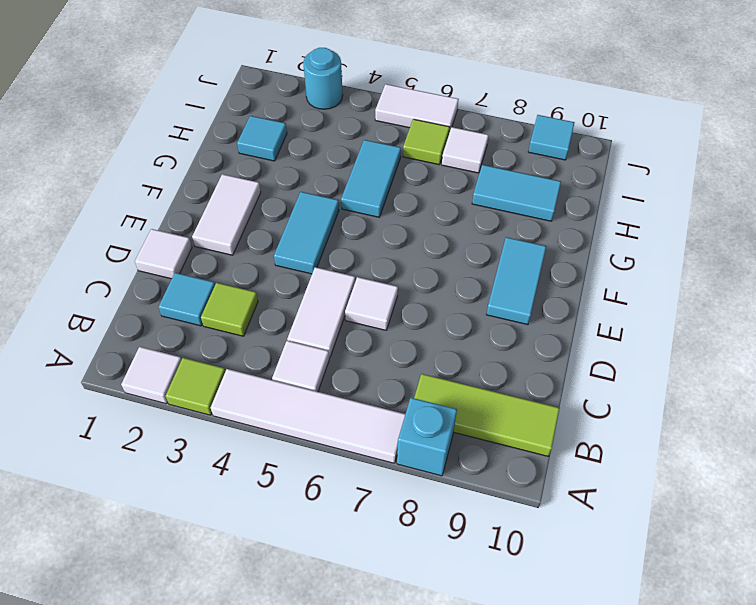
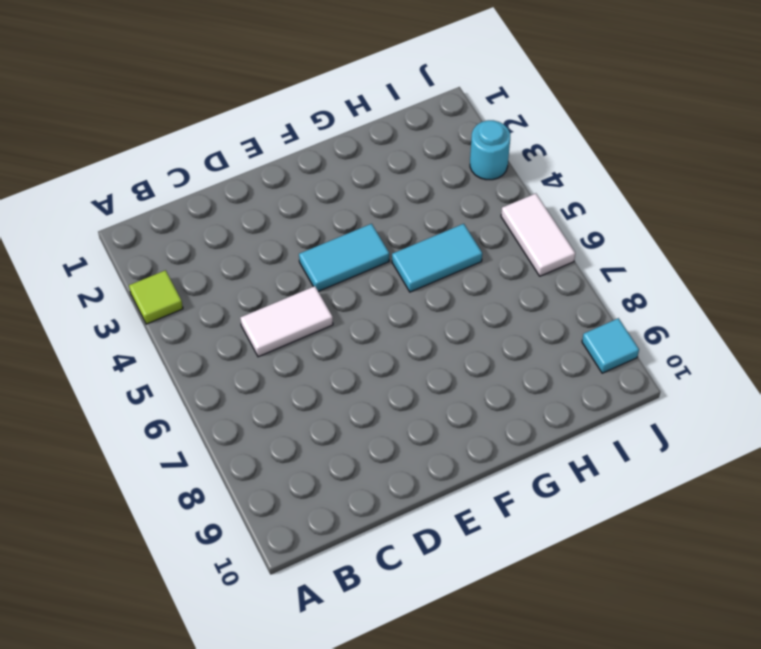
none -> white 1x1 tile [121,347,182,404]
none -> white 1x4 tile [211,369,405,463]
none -> cyan 1x1 brick [397,398,457,476]

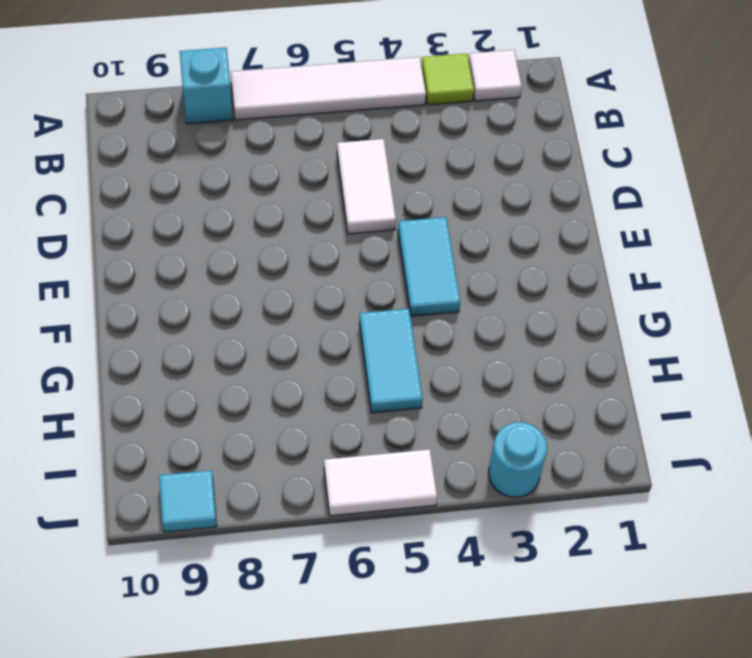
none -> white 1x1 tile [272,341,329,392]
none -> lime 1x3 tile [414,374,560,456]
none -> cyan 1x1 tile [159,273,215,326]

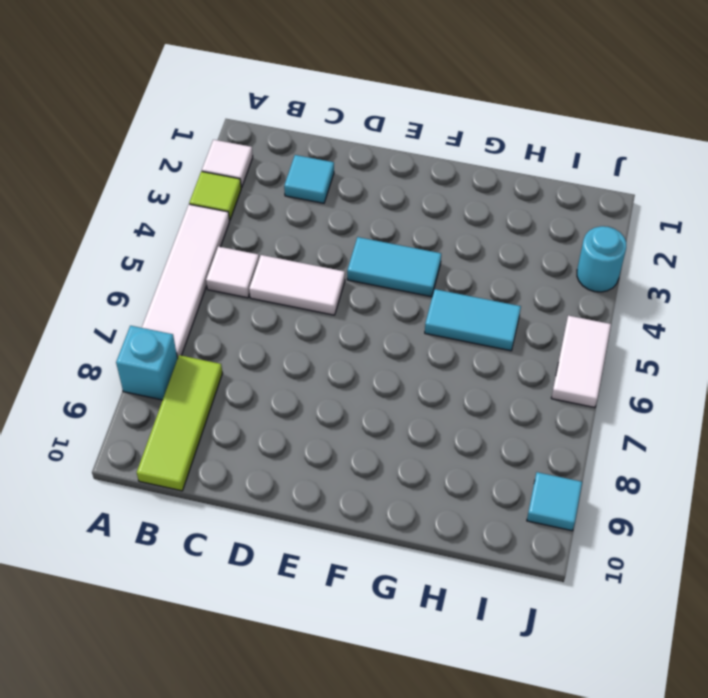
none -> lime 1x1 tile [201,283,258,336]
none -> white 1x1 tile [135,229,192,279]
none -> white 1x1 tile [345,277,398,330]

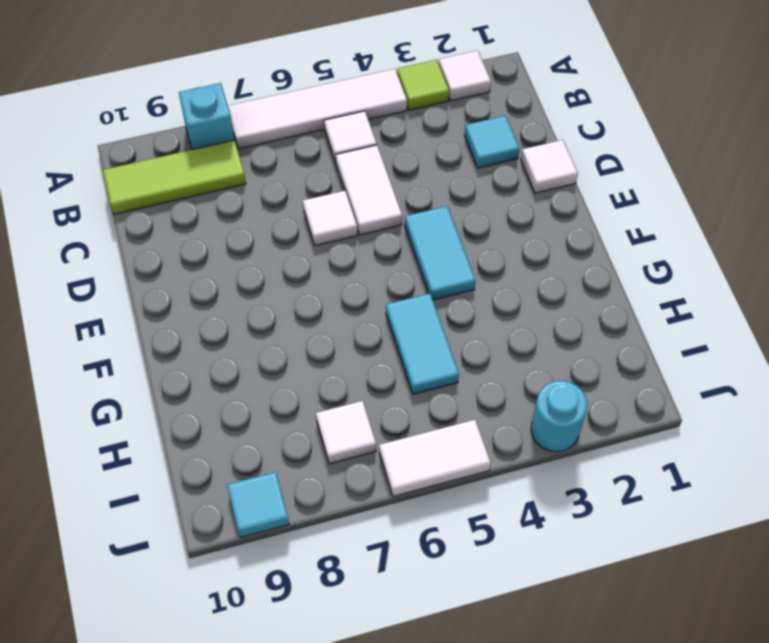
none -> lime 1x1 tile [201,283,258,336]
none -> white 1x2 tile [192,174,261,255]
none -> cyan 1x2 tile [486,237,546,325]

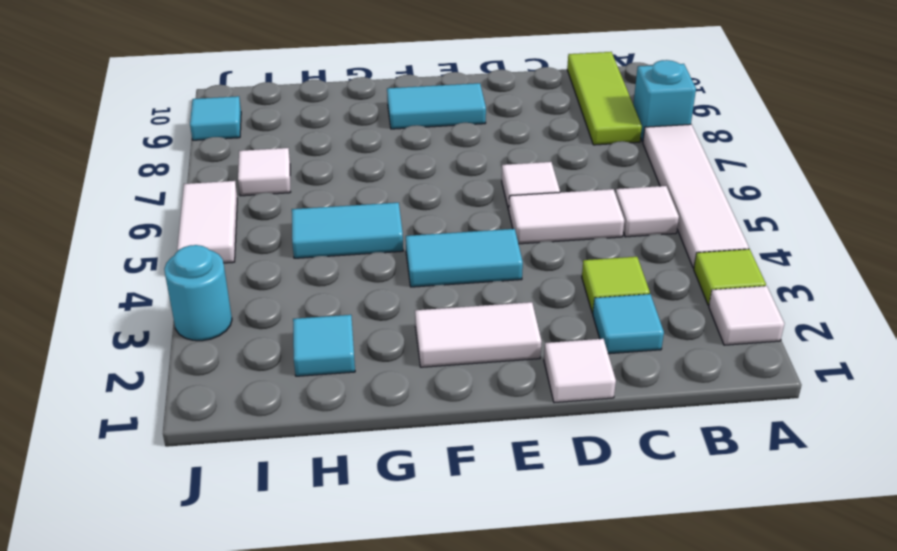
none -> cyan 1x2 tile [472,165,561,221]
none -> lime 1x1 tile [403,119,449,165]

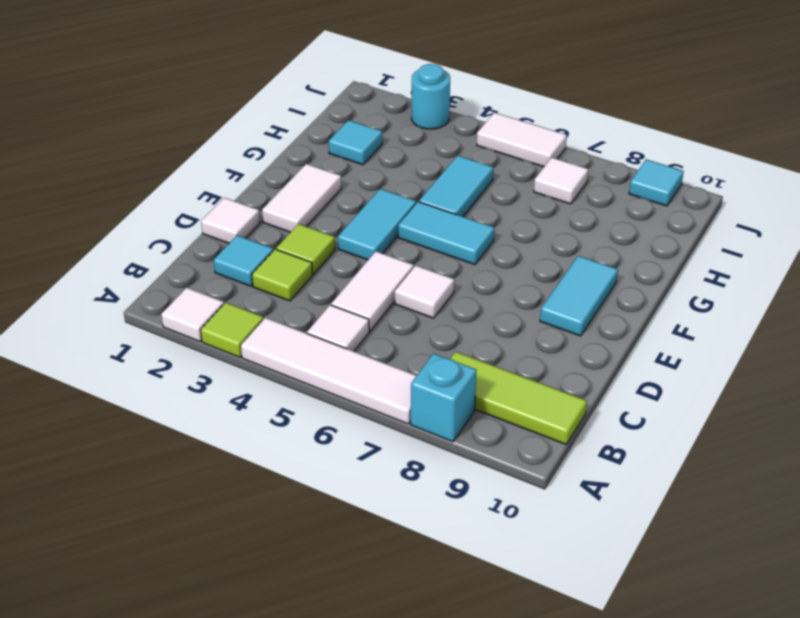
lime 1x1 tile [276,224,335,274] -> lime 1x1 tile moved to [403,119,449,165]
cyan 1x2 tile [398,202,495,265] -> cyan 1x2 tile moved to [472,165,561,221]

